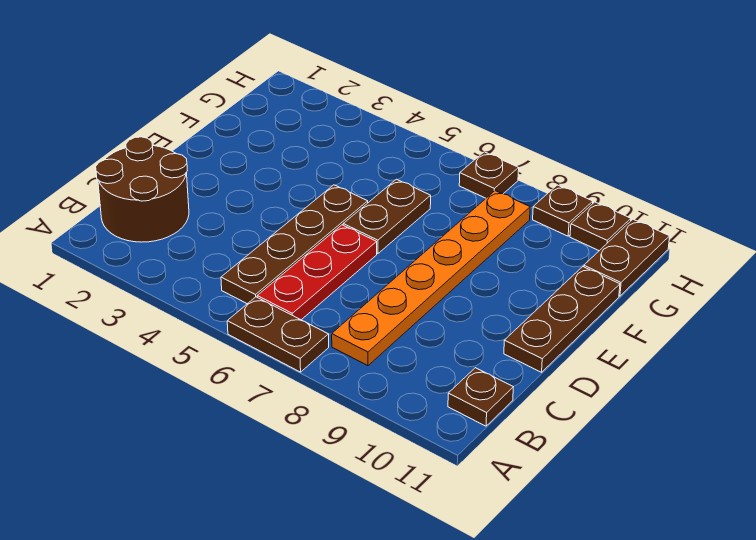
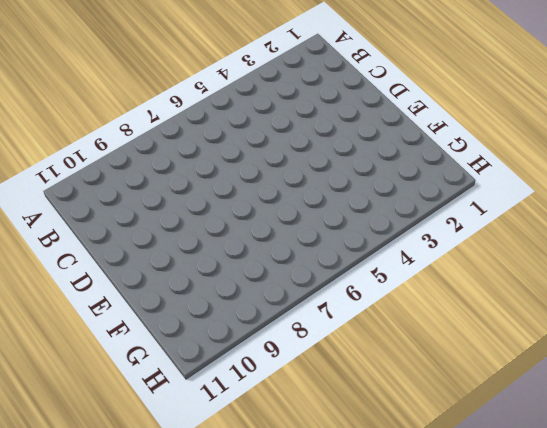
none -> brown 1x2 plate [227,297,329,372]
none -> brown 2x2 round brick [96,137,189,242]
none -> brown 1x4 plate [221,185,368,304]

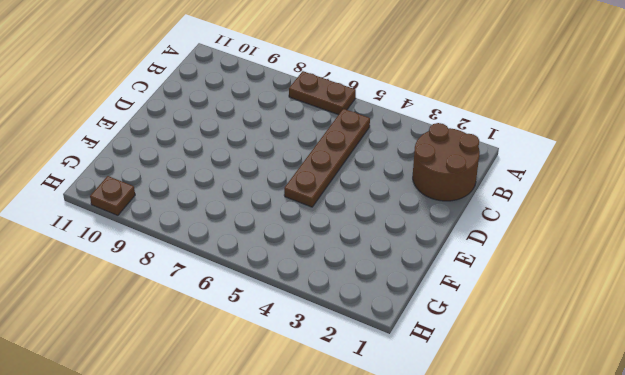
none -> red 1x3 plate [257,225,377,320]
none -> orange 1x6 plate [332,191,530,366]
none -> brown 1x1 plate [448,368,513,426]

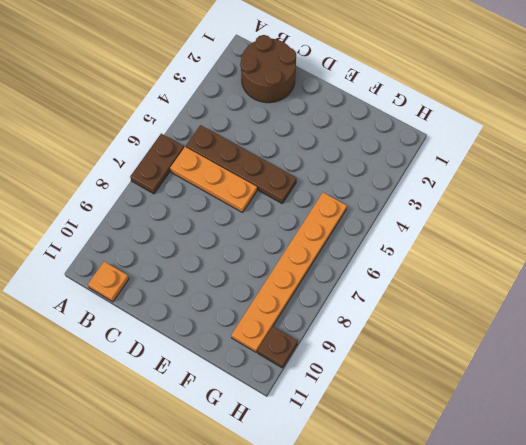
orange 1x3 plate [170,147,257,213] -> red 1x3 plate [257,225,377,320]
orange 1x1 plate [88,262,129,302] -> brown 1x1 plate [448,368,513,426]
orange 1x6 plate [231,193,347,352] -> orange 1x6 plate turned to [332,191,530,366]
none -> brown 1x3 plate [504,267,620,372]
none -> brown 1x2 plate [343,179,431,254]
none -> brown 1x2 plate [584,219,670,296]

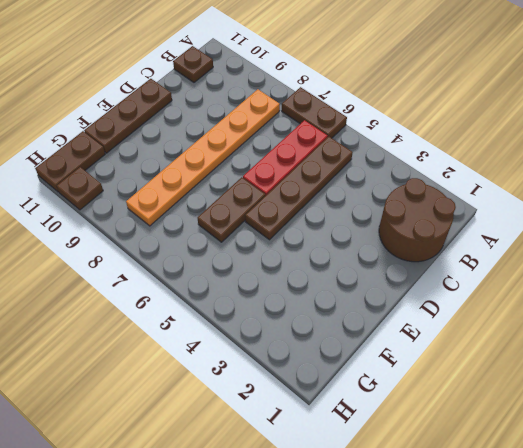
none -> brown 1x1 plate [459,152,519,198]
none -> brown 1x1 plate [533,185,593,236]

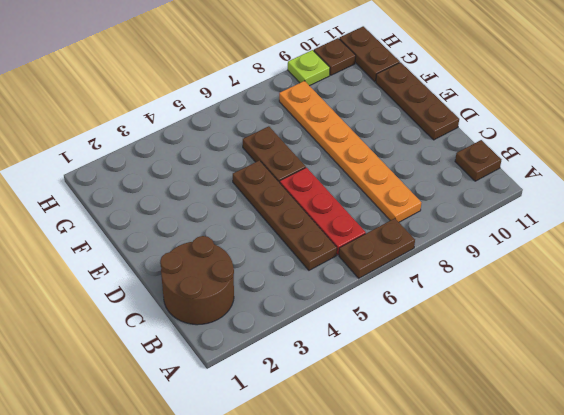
lime 1x1 plate [288,50,330,86] -> brown 1x1 plate [533,185,593,236]
none -> brown 1x1 plate [459,152,519,198]

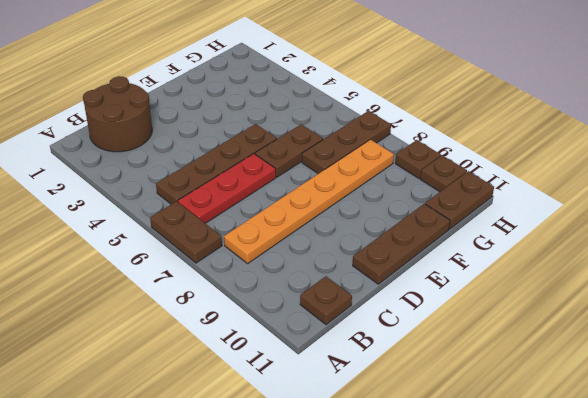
brown 1x3 plate [302,111,391,174] -> brown 1x1 plate [459,152,519,198]

